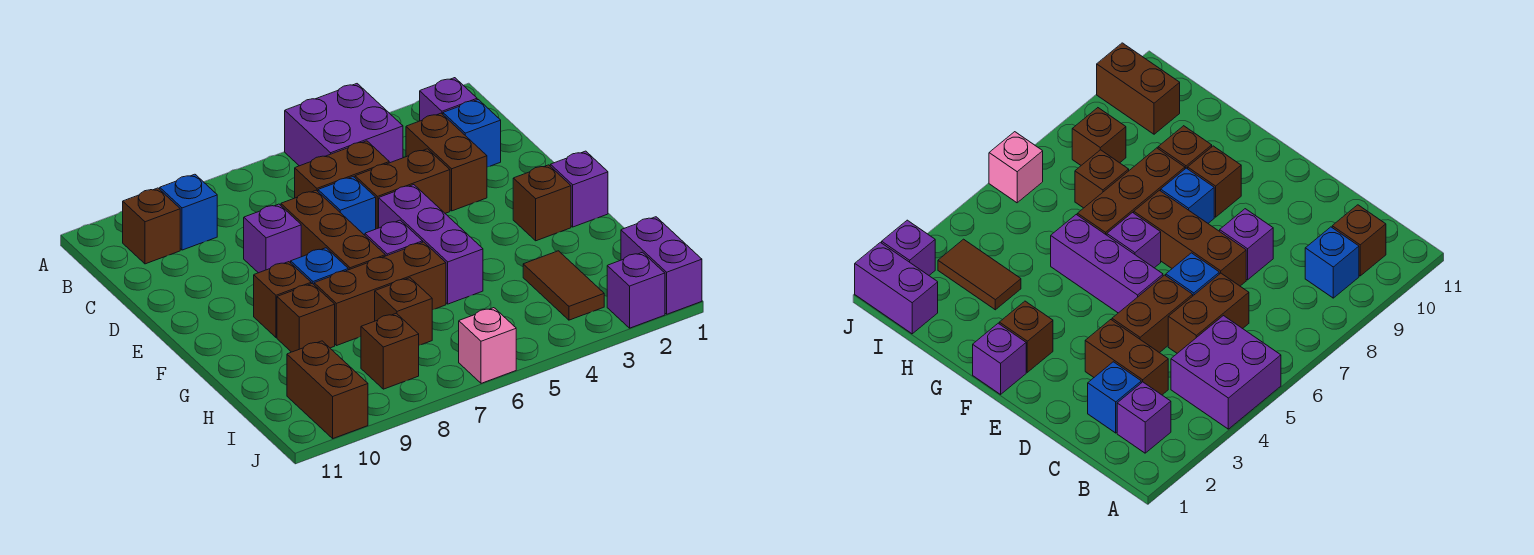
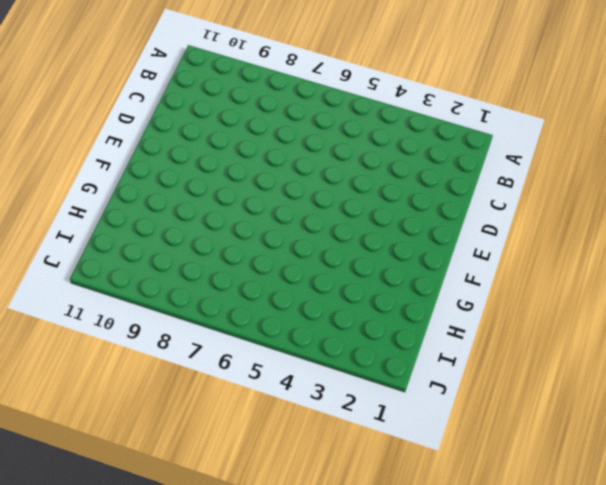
none -> purple 2x2 brick [285,84,403,166]
none -> purple 1x1 brick [420,78,477,121]
none -> blue 1x1 brick [160,174,217,250]

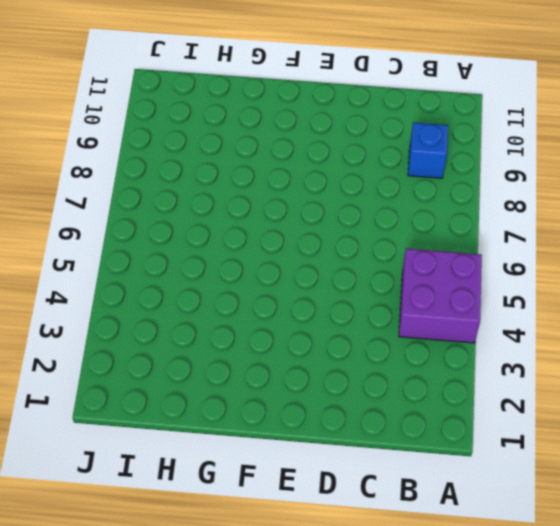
none -> purple 1x1 brick [420,78,477,121]
none -> brown 1x1 brick [123,188,180,264]
none -> blue 1x1 brick [443,100,501,167]

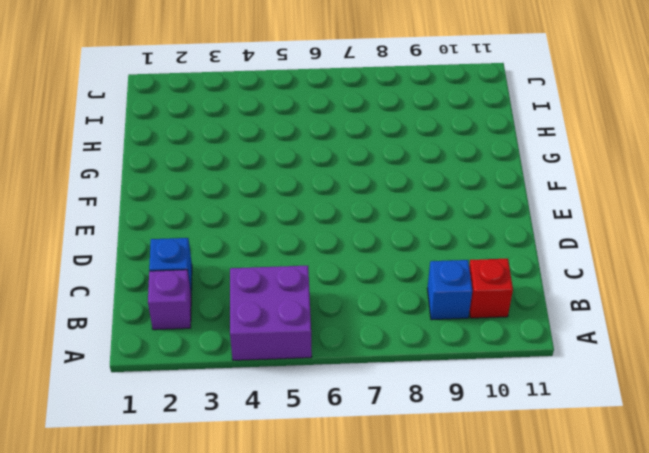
red 1x1 brick [469,259,513,318] -> brown 1x1 brick [123,188,180,264]
none -> brown 1x2 brick [406,113,487,211]
none -> brown 1x2 brick [295,141,389,198]
none -> brown 1x2 brick [355,149,450,229]

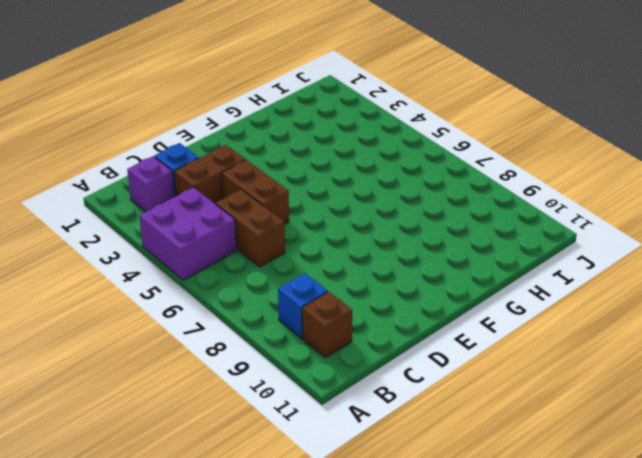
none -> blue 1x1 brick [318,177,376,235]
none -> brown 1x3 brick [281,190,385,270]
none -> purple 1x1 brick [244,204,301,273]

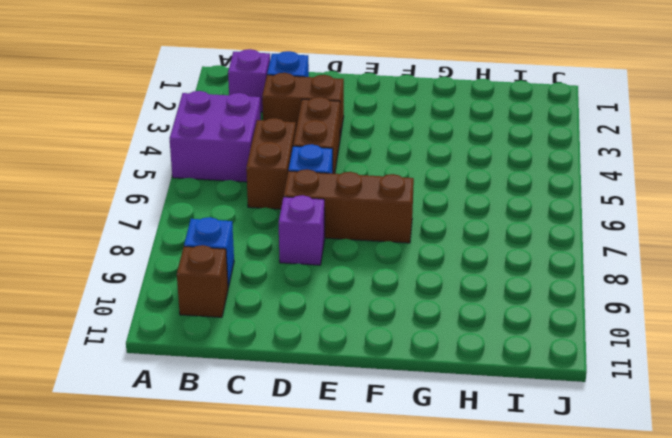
none -> purple 1x3 brick [379,185,483,304]
none -> purple 1x1 brick [550,151,608,227]
none -> brown 1x1 brick [513,165,571,241]

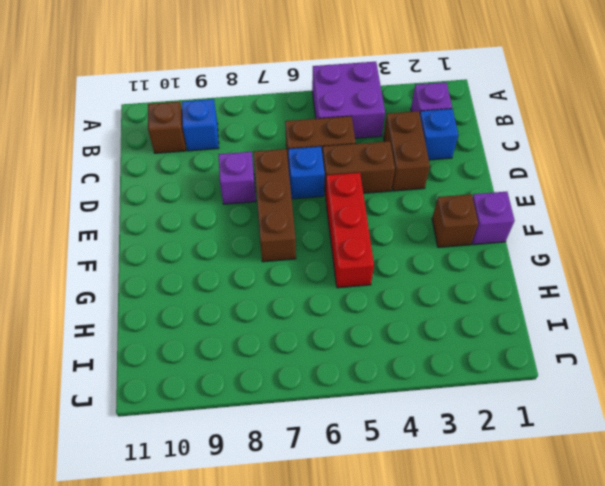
red 1x3 brick [326,173,374,288] -> purple 1x3 brick [379,185,483,304]
none -> purple 1x1 brick [365,220,423,256]
none -> blue 1x1 brick [291,248,348,284]
none -> brown 1x1 brick [254,262,311,337]

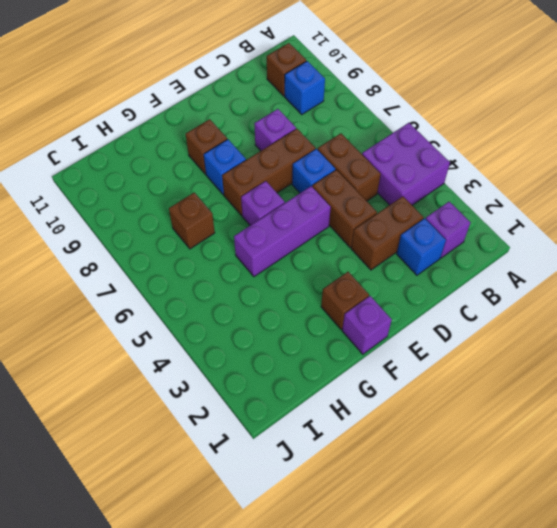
none -> brown 1x3 brick [314,242,446,346]
none -> brown 1x1 brick [277,283,335,352]
none -> brown 1x2 tile [523,251,604,320]

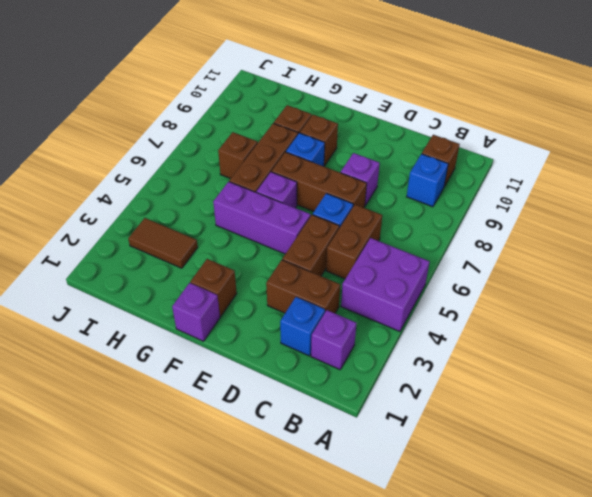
none -> purple 1x2 brick [621,217,702,314]
none -> brown 1x1 brick [361,313,419,389]
none -> brown 1x2 brick [287,341,368,438]

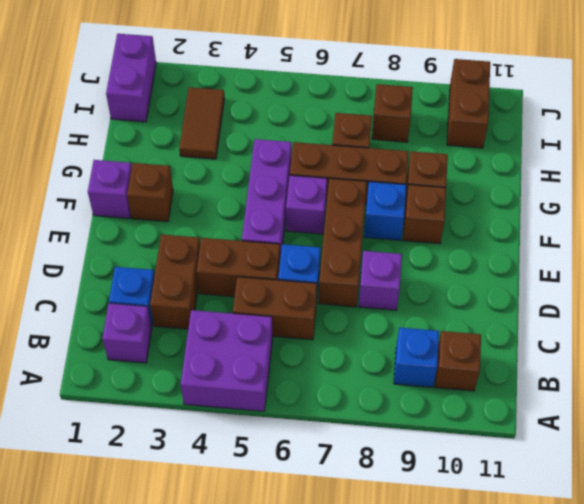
none -> purple 1x1 brick [607,252,665,328]
none -> pink 1x1 brick [459,308,516,383]

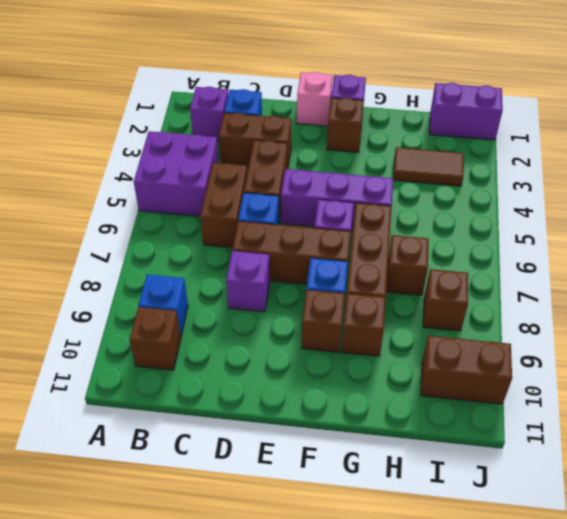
pink 1x1 brick [297,72,332,126] -> pink 1x1 brick moved to [459,308,516,383]
none -> purple 1x1 brick [607,252,665,328]

